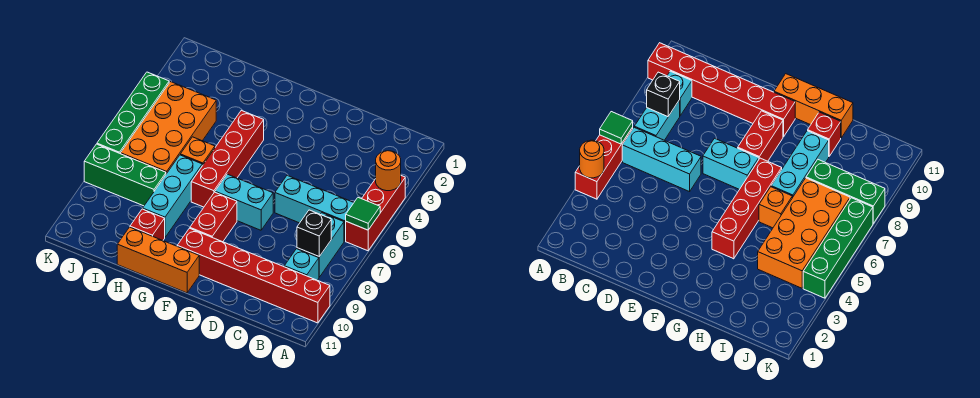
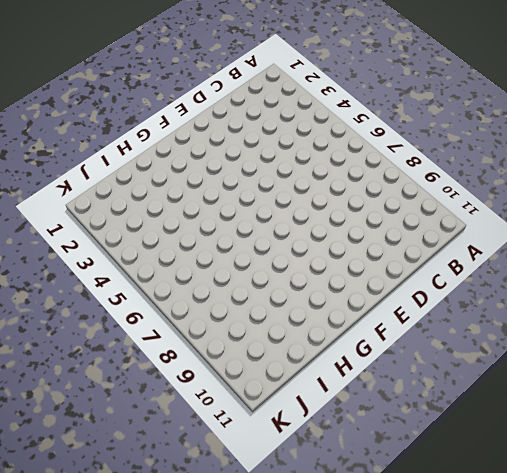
none -> red 1x3 brick [346,176,405,251]
none -> red 1x6 brick [177,228,330,323]
none -> cyan 1x3 brick [275,176,354,241]

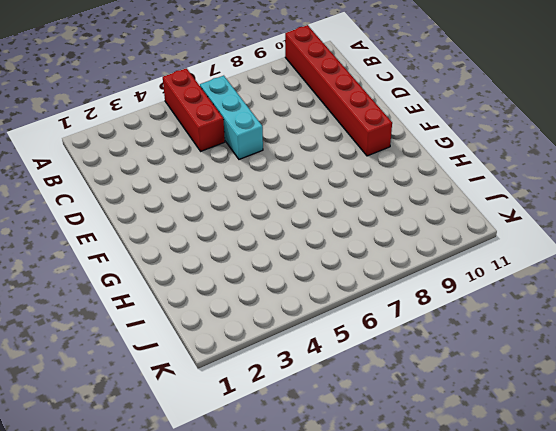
red 1x3 brick [163,68,225,151] -> red 1x3 brick turned to [346,176,405,251]
none -> cyan 1x2 brick [297,213,344,277]
none -> cyan 1x1 brick [284,249,319,280]
none -> cyan 1x2 brick [215,174,273,230]

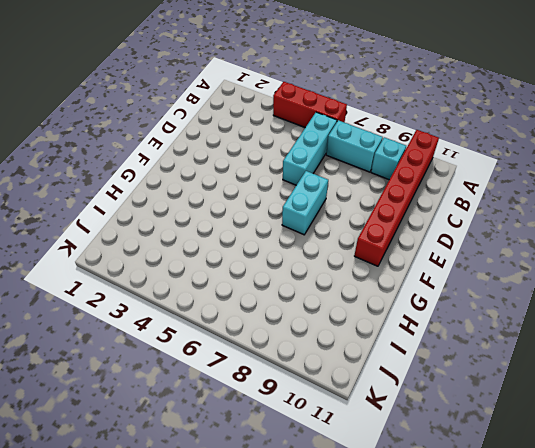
none -> red 1x2 brick [190,192,237,242]
none -> orange 1x3 brick [117,227,199,293]
none -> red 1x4 brick [191,110,264,207]

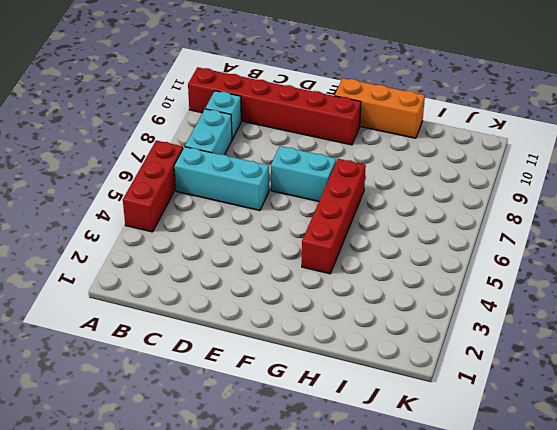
none -> red 1x2 brick [190,192,237,242]
none -> orange 1x1 brick [180,137,215,166]
none -> cyan 1x3 brick [143,155,202,237]

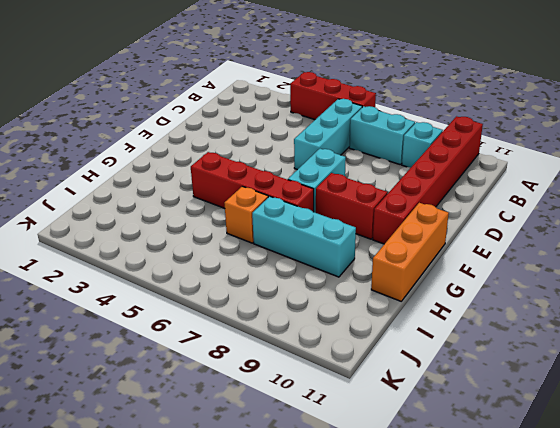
none -> red 1x1 brick [130,209,165,240]
none -> orange 2x4 brick [121,82,216,174]
none -> green 1x3 brick [84,144,166,206]

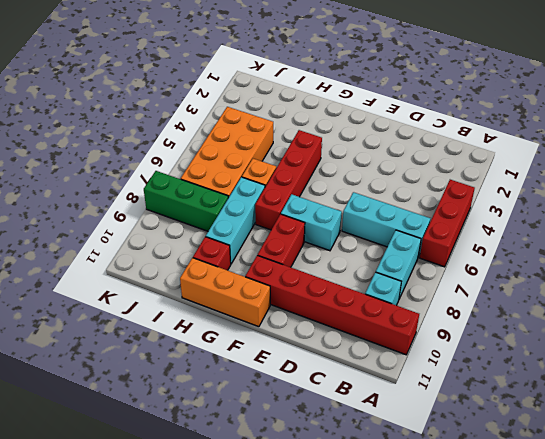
none -> green 1x4 brick [97,72,169,154]
none -> orange 1x1 round brick [376,151,401,191]
none -> green 1x1 tile [346,198,380,230]

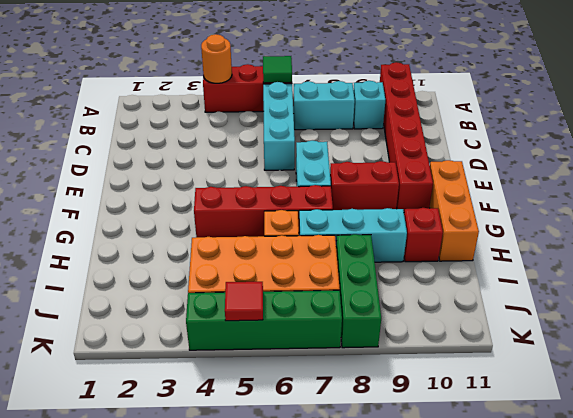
red 1x1 tile [225,282,263,321] -> none
none -> black 1x1 brick [297,210,331,257]

